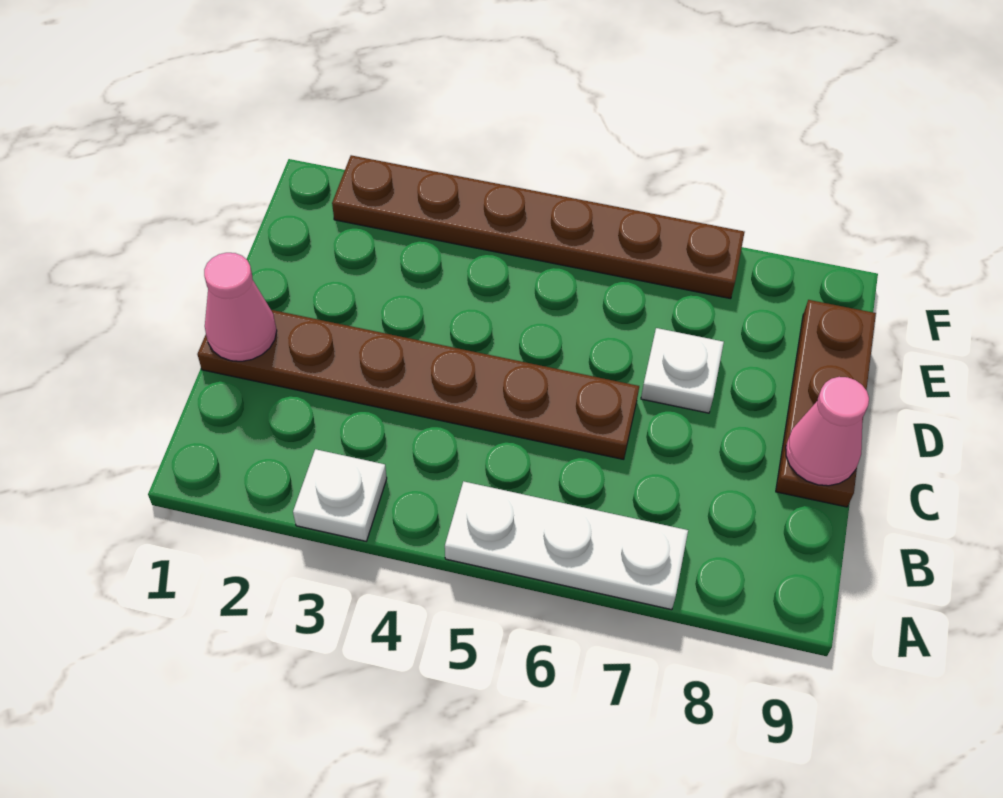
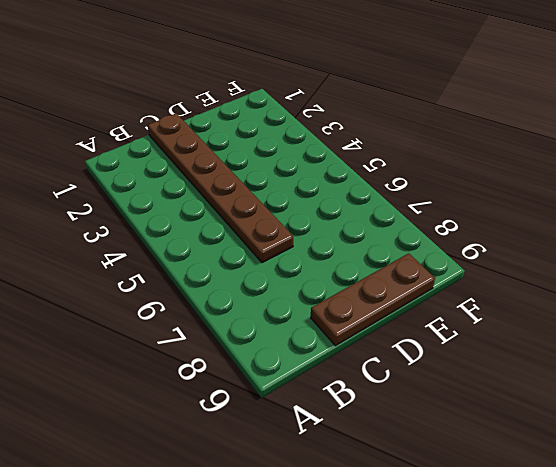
none -> white 1x1 plate [293,449,387,541]
none -> white 1x3 plate [445,481,688,610]

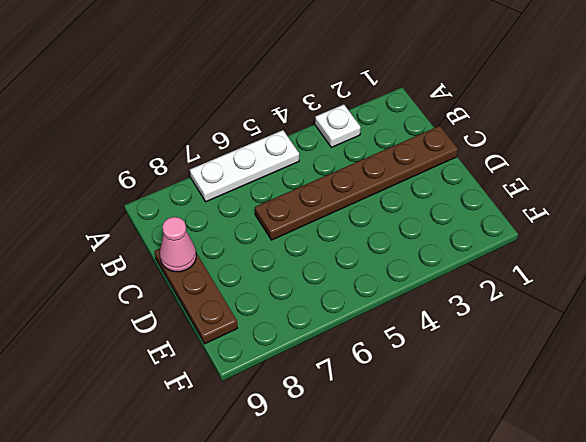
none -> white 1x1 plate [641,328,724,413]
none -> brown 1x6 plate [332,155,745,299]

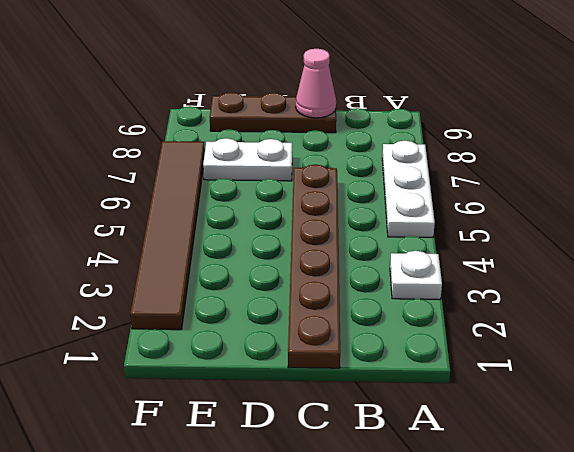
white 1x2 plate [203,138,292,181] -> white 1x1 plate [641,328,724,413]
brown 1x6 tile [130,141,205,330] -> brown 1x6 plate [332,155,745,299]
none -> pink 1x1 cone [204,253,277,361]

